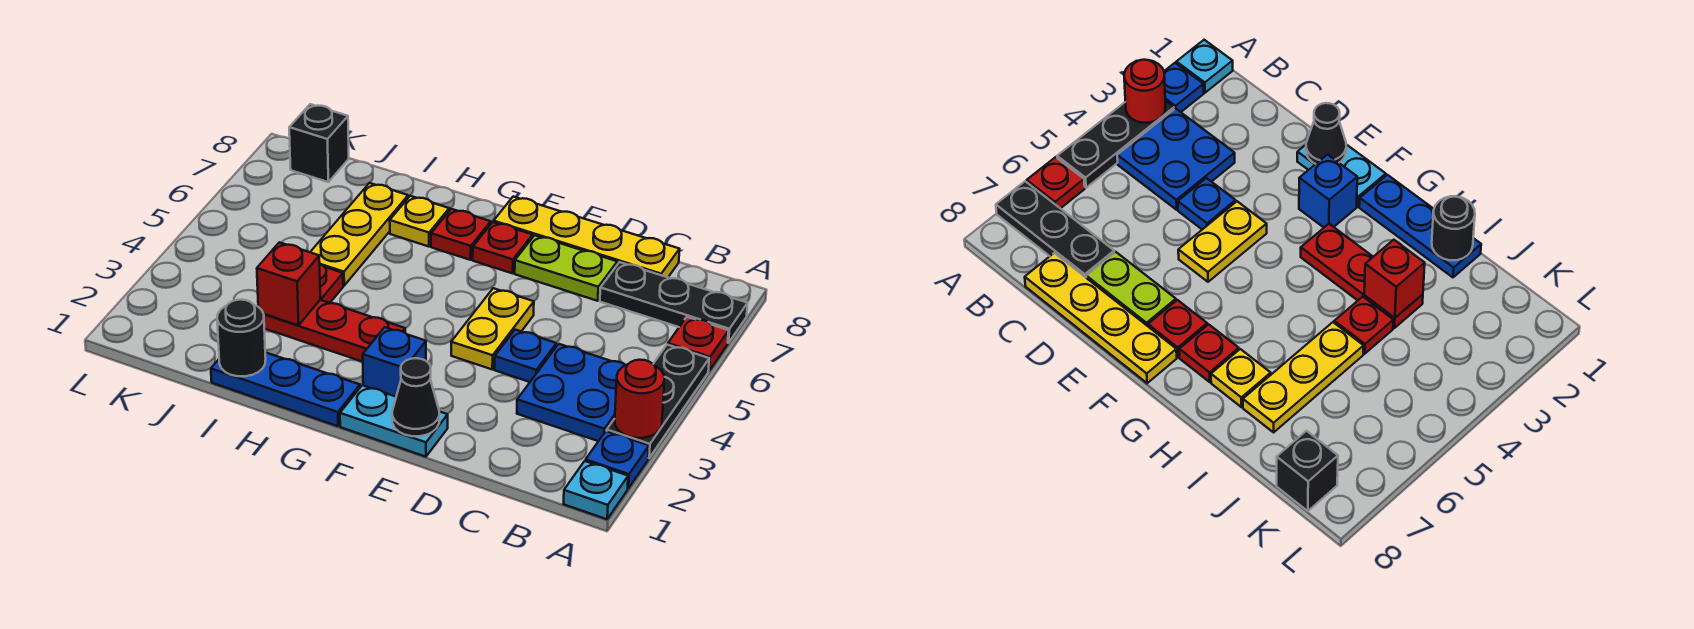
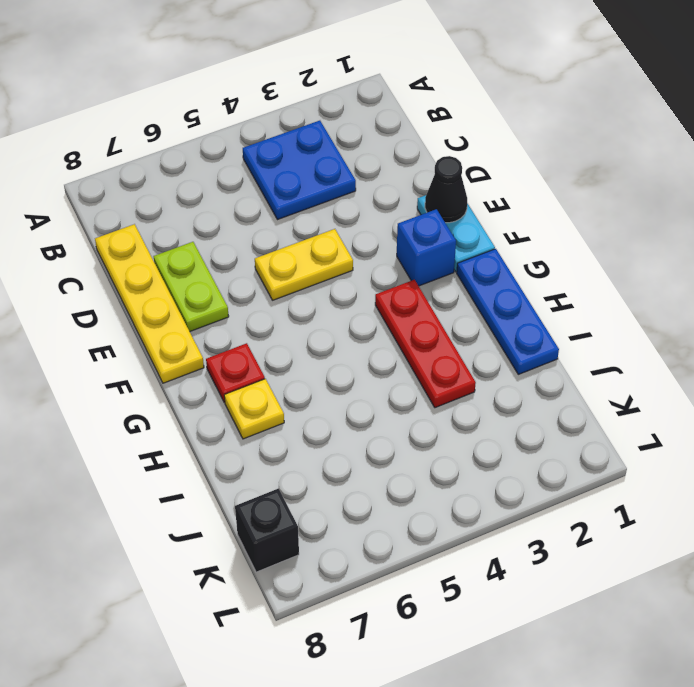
none -> cyan 1x1 plate [564,461,628,519]
none -> blue 1x1 plate [586,431,649,488]
none -> black 1x3 plate [607,345,709,458]

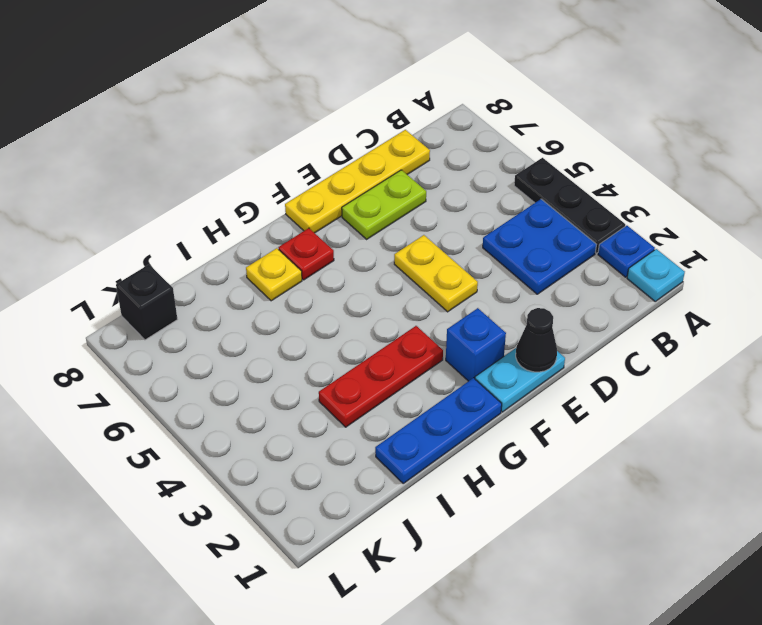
none -> red 1x1 plate [668,317,729,371]
none -> black 1x3 plate [600,262,748,343]
none -> blue 1x1 plate [495,330,556,382]

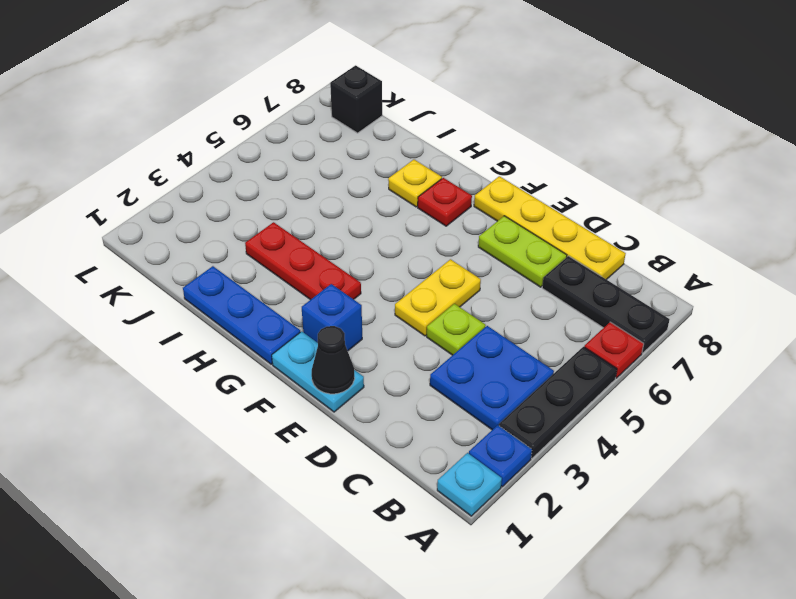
lime 1x1 plate [427,304,486,355] -> blue 1x1 plate [495,330,556,382]
none -> red 1x1 plate [473,222,532,273]
none -> red 1x1 plate [320,264,343,303]
none -> yellow 1x3 plate [310,183,408,286]

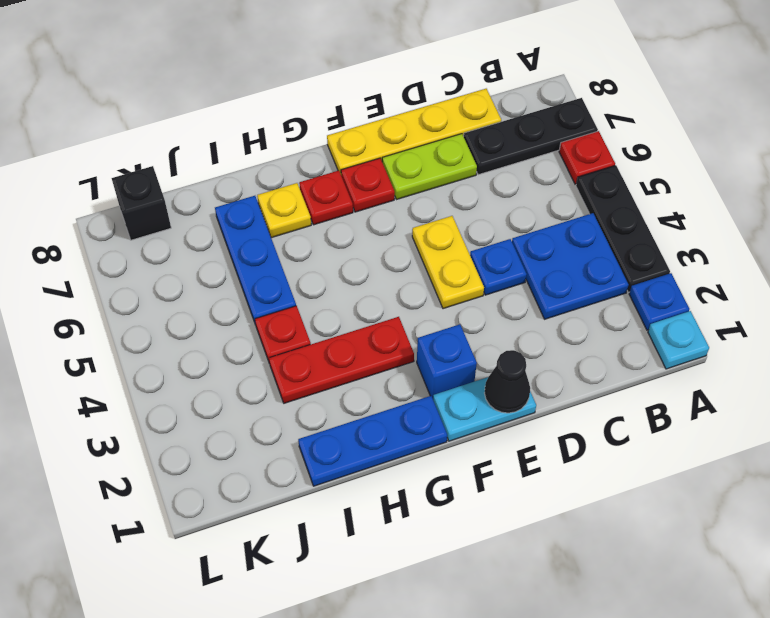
blue 1x3 plate [215,196,296,325] -> yellow 1x3 plate [310,183,408,286]
none -> red 1x1 round brick [615,360,664,438]
none -> black 1x1 round brick [217,300,266,376]
none -> red 1x1 brick [257,242,320,325]

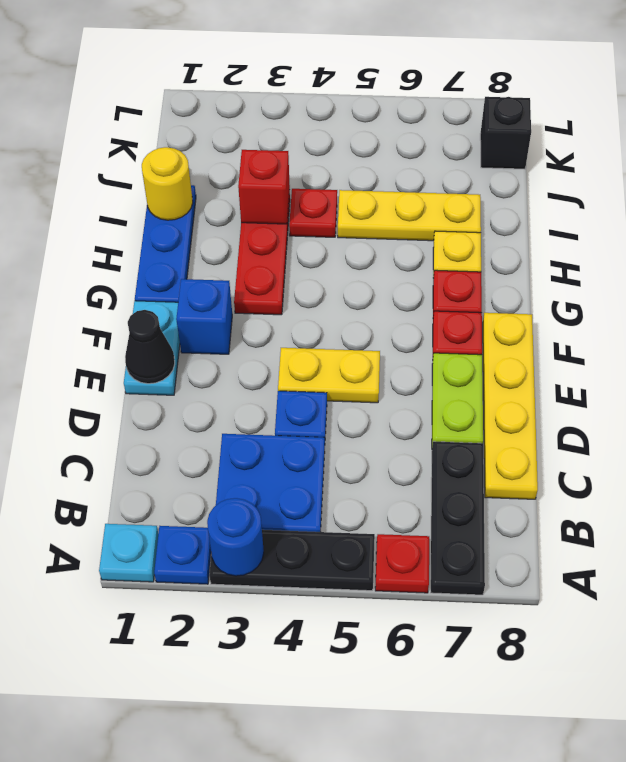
blue 1x1 round brick [207,498,264,576] -> red 1x1 round brick [615,360,664,438]
yellow 1x1 round brick [142,147,193,220] -> black 1x1 round brick [217,300,266,376]

